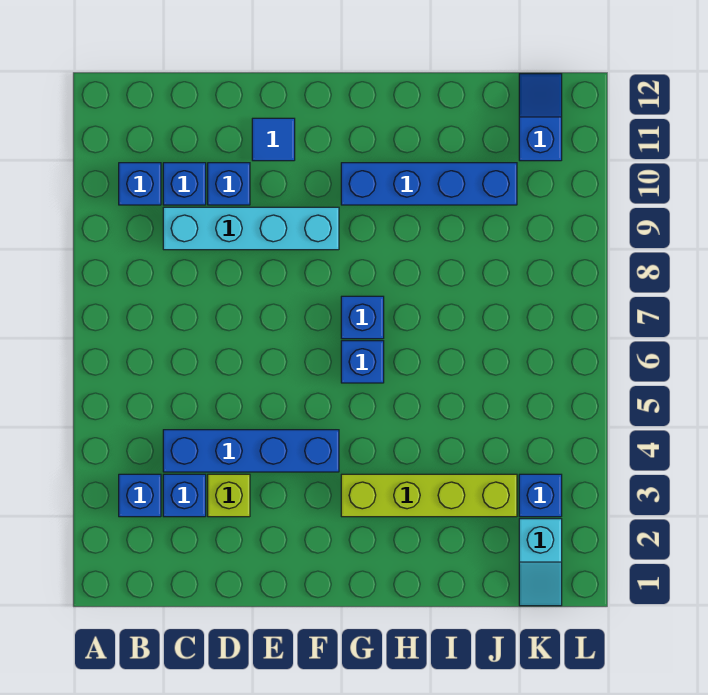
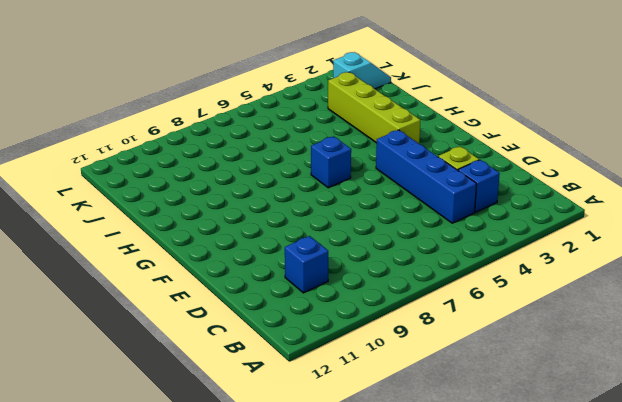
none -> blue 1x1 brick [119,474,161,517]
none -> blue 1x1 brick [119,163,161,205]
none -> cyan 1x4 brick [163,207,339,250]

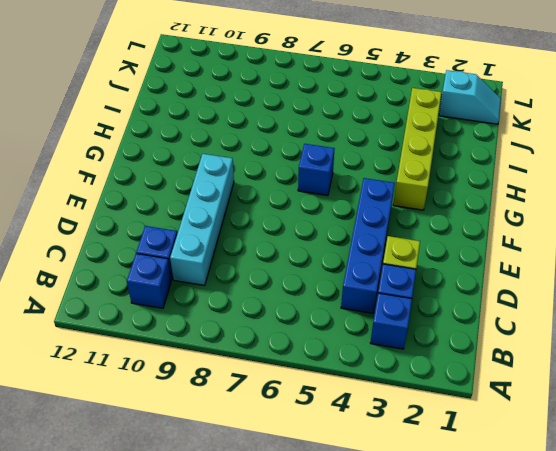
none -> blue 1x1 brick [208,163,250,205]
none -> blue 1x1 tile [252,118,295,161]
none -> blue 1x1 brick [341,296,384,339]

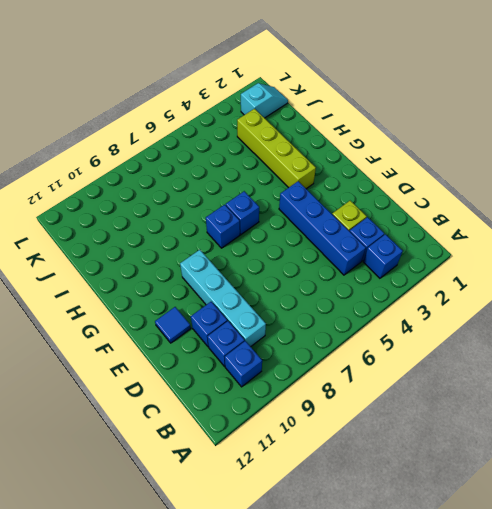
none -> blue 1x4 brick [341,163,517,205]
none -> blue 1x1 brick [519,474,562,517]
none -> blue 1x2 slope [519,74,562,161]

